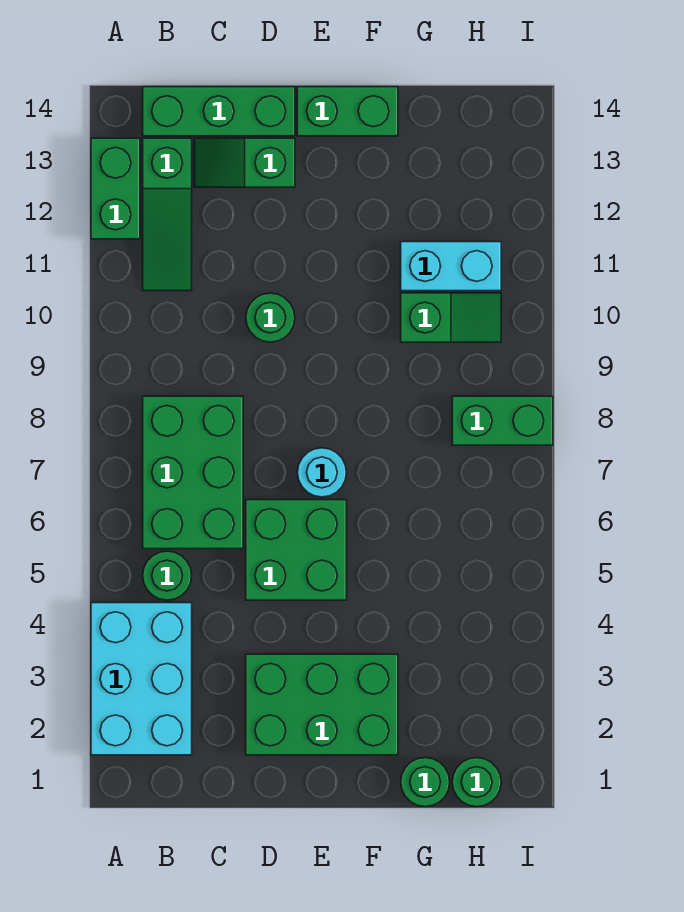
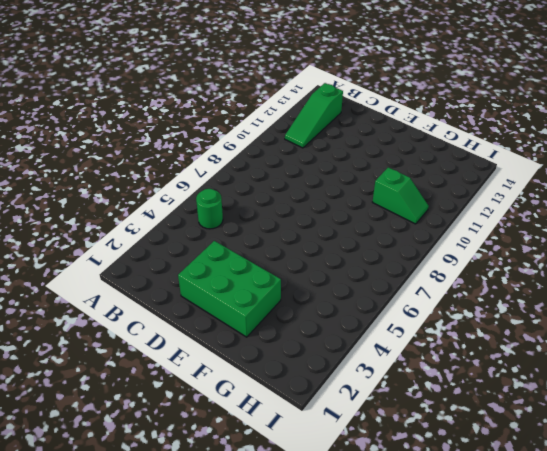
none -> cyan 2x3 brick [91,603,192,755]
none -> green 1x2 brick [91,138,140,239]
none -> green 2x3 brick [143,396,243,549]

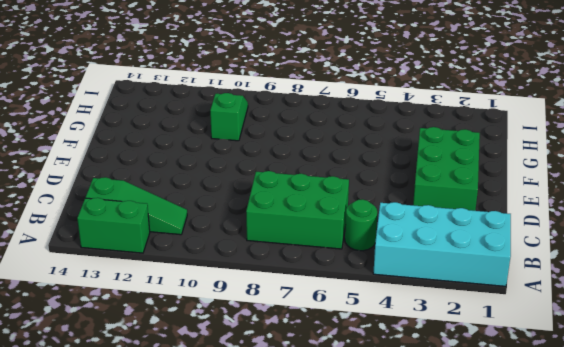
cyan 2x4 brick [373,202,511,286] -> cyan 2x3 brick [91,603,192,755]
none -> green 1x3 brick [143,87,295,136]
none -> green 1x2 slope [194,138,295,187]
none -> green 2x2 brick [246,500,347,600]

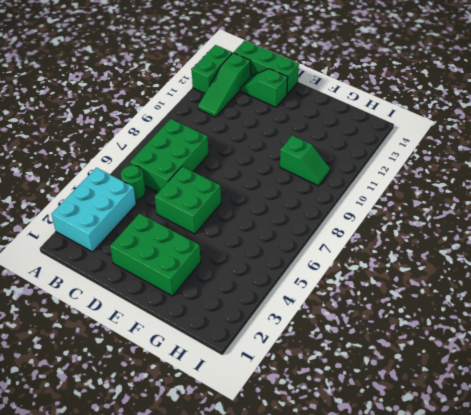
none -> green 1x1 round brick [246,293,295,342]
none -> cyan 1x1 round brick [297,448,346,497]
none -> green 1x2 brick [297,87,398,136]

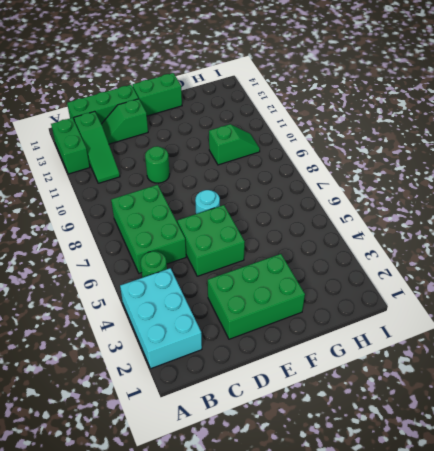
none -> green 1x1 round brick [401,758,450,807]
none -> cyan 1x2 brick [401,242,501,291]
none -> green 1x1 round brick [452,758,501,807]

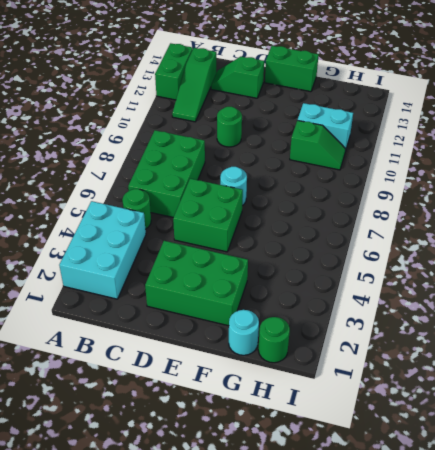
cyan 1x1 round brick [229,310,259,355] -> green 1x1 round brick [401,758,450,807]
none -> green 1x3 brick [143,87,295,136]
none -> green 1x2 brick [452,396,553,445]

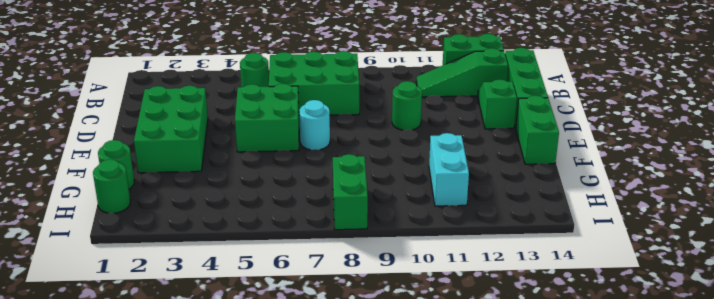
none -> cyan 2x3 brick [91,603,192,755]
none -> green 1x2 slope [401,293,501,342]

